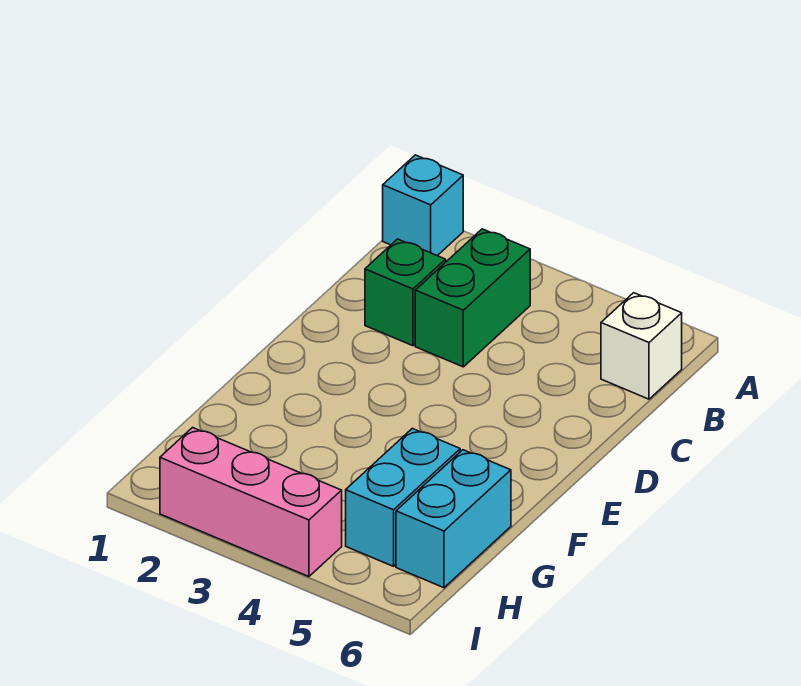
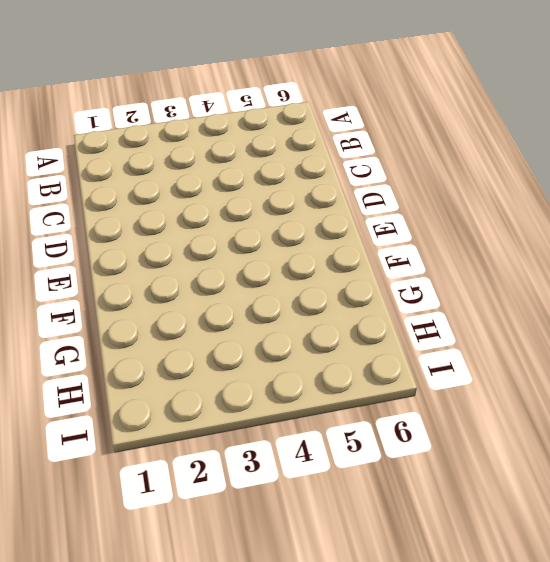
none -> cyan 1x1 brick [383,155,463,256]
none -> green 1x2 brick [415,229,530,367]

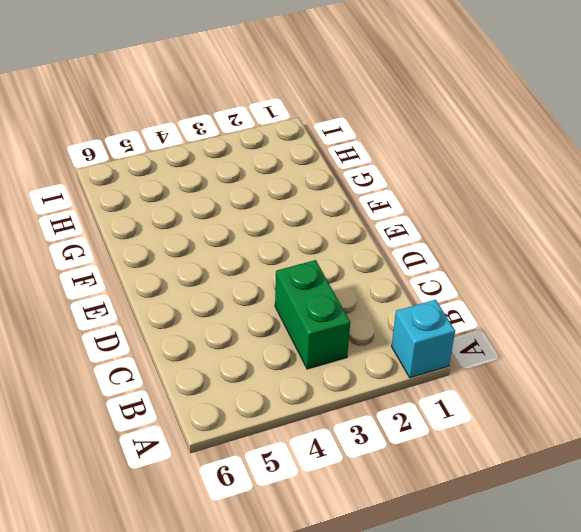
none -> white 1x1 brick [601,293,682,399]
none -> green 1x1 brick [365,239,446,346]

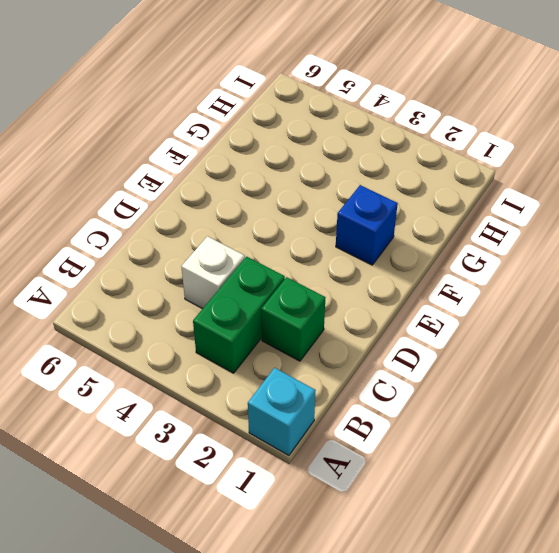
white 1x1 brick [181,236,245,309] -> white 1x1 brick moved to [601,293,682,399]
blue 1x1 brick [336,185,398,265] -> none
none -> cyan 1x2 brick [346,428,460,566]
none -> cyan 1x2 brick [396,450,511,588]

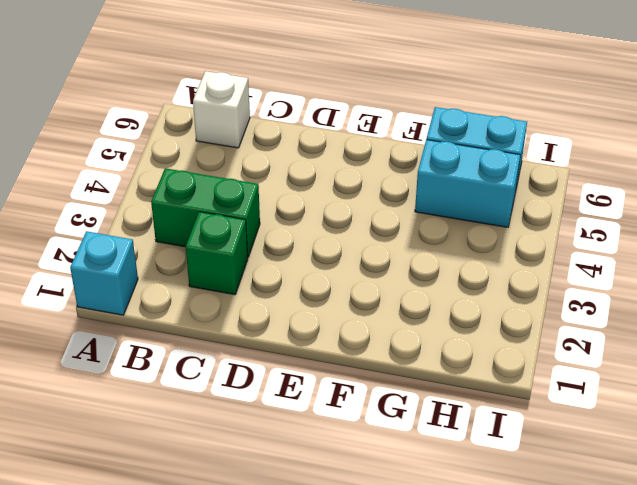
none -> pink 1x3 brick [160,428,342,577]

